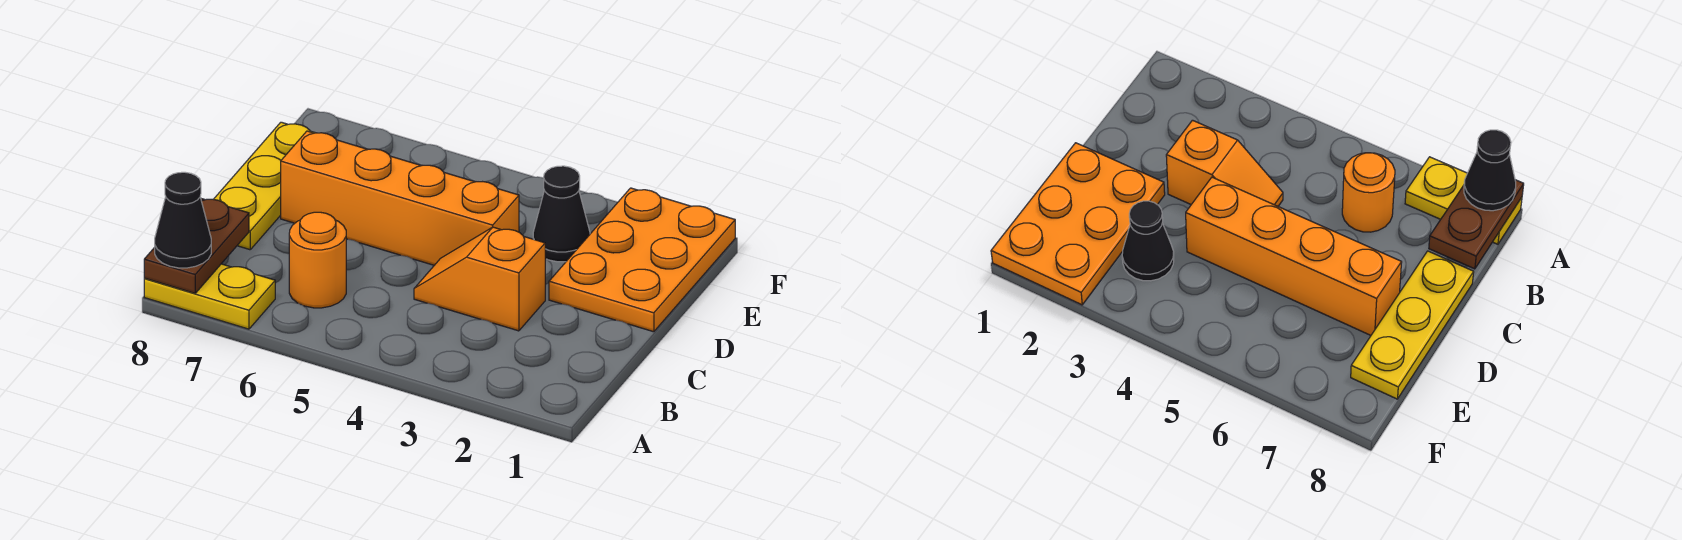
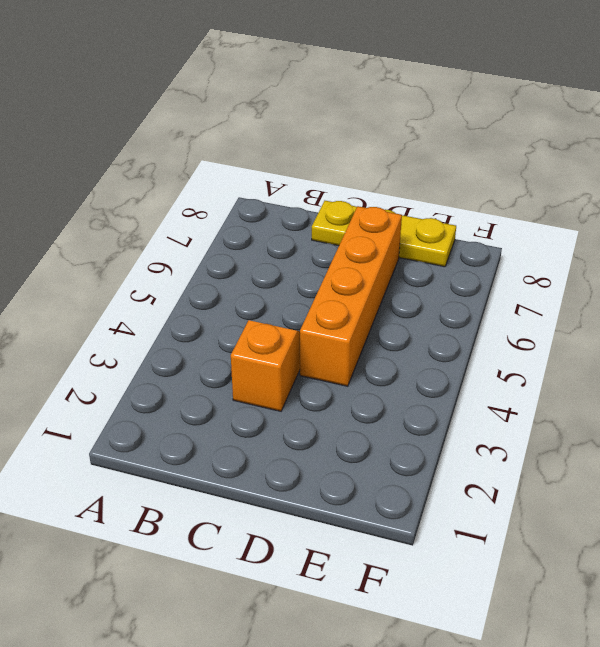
none -> yellow 1x2 plate [144,264,275,329]
none -> orange 1x1 round brick [289,212,346,308]

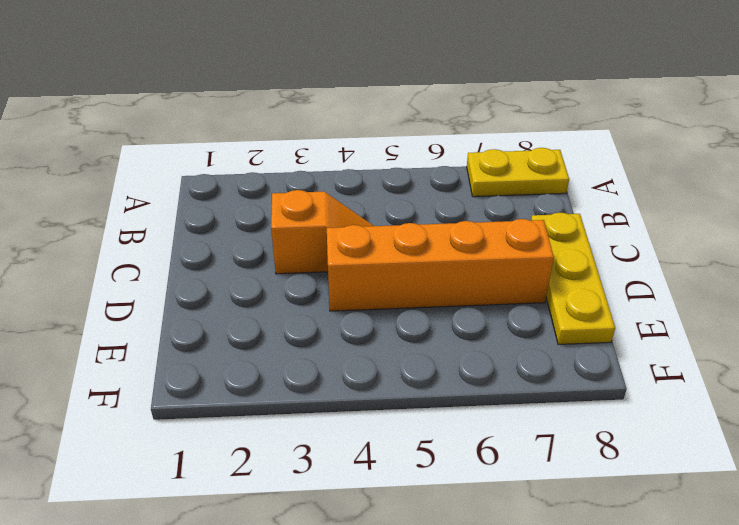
none -> orange 1x1 round brick [289,212,346,308]
none -> orange 2x3 plate [549,188,735,332]

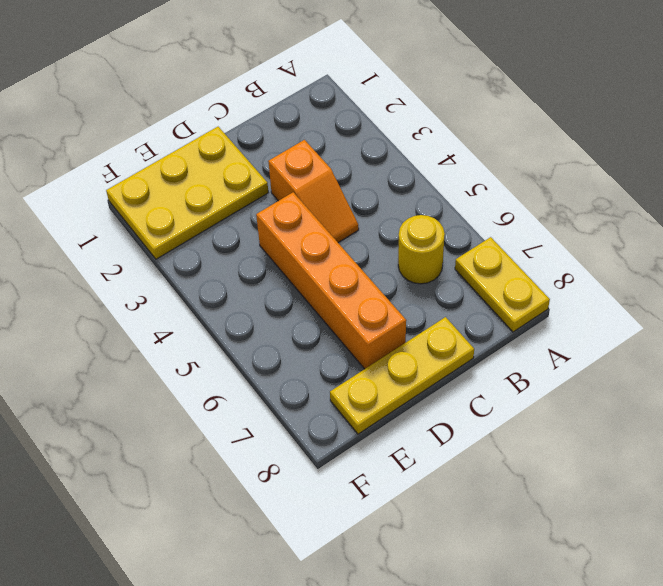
yellow 1x1 round brick [398,215,445,284] -> orange 1x1 round brick [289,212,346,308]
yellow 2x3 plate [106,127,268,259] -> orange 2x3 plate [549,188,735,332]
none -> black 1x1 cone [533,166,590,262]
none -> brown 1x2 plate [144,199,249,293]

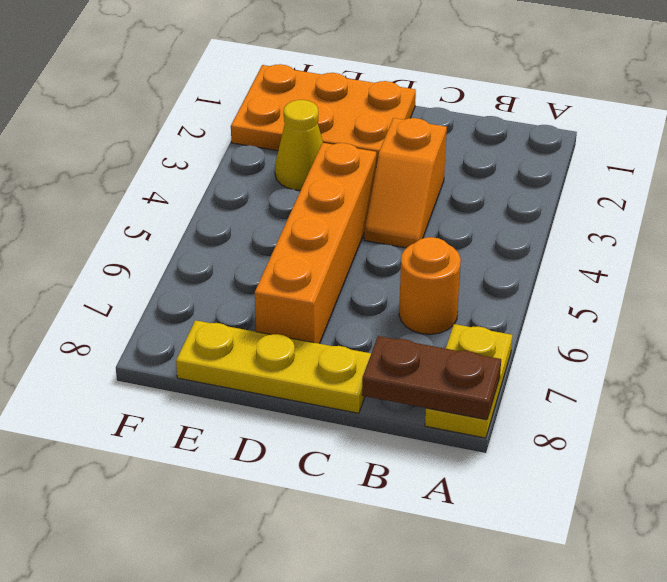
yellow 1x1 cone [275,100,323,190] -> black 1x1 cone [533,166,590,262]
none -> black 1x1 cone [155,172,211,268]

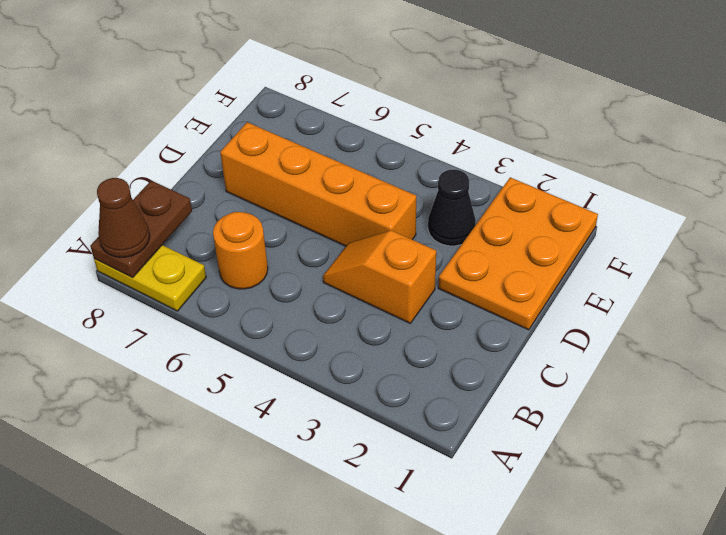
brown 1x1 cone [97,178,150,257] -> black 1x1 cone [155,172,211,268]
none -> yellow 1x3 plate [214,122,315,250]

